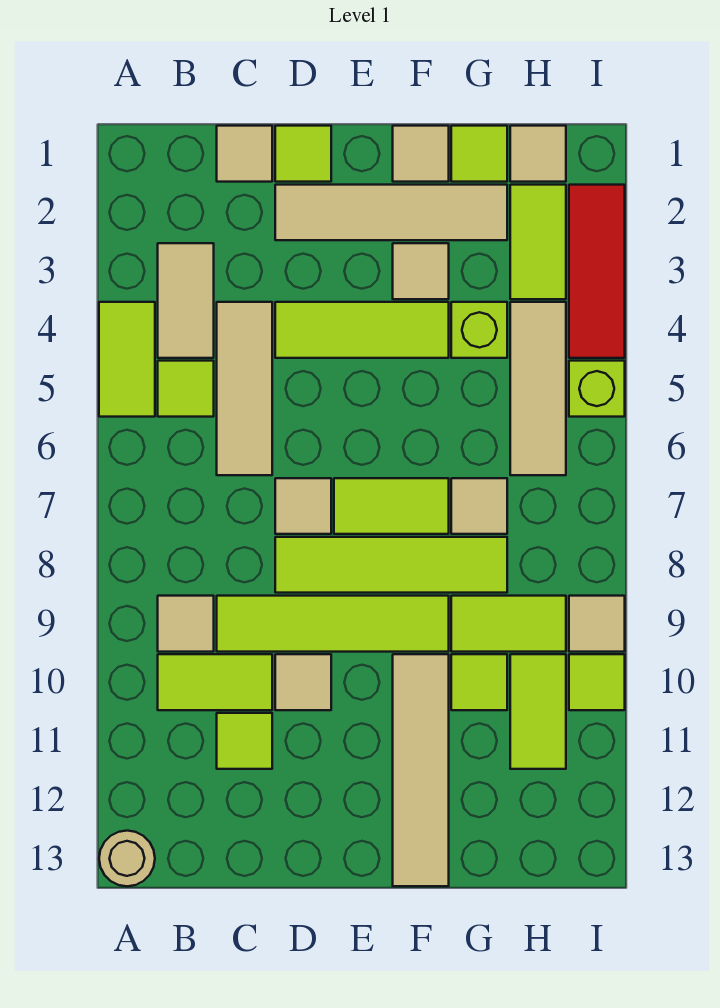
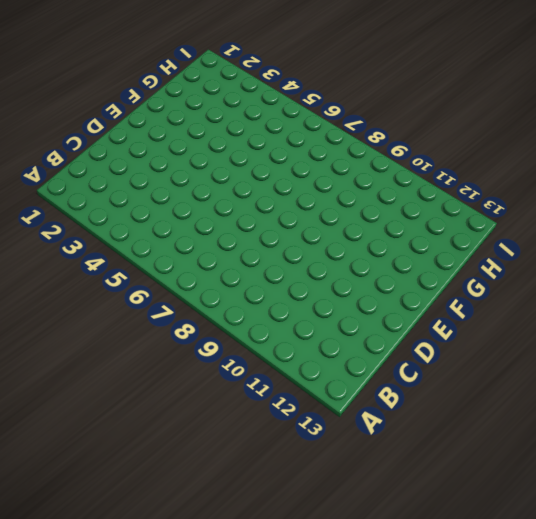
none -> lime 1x2 tile [99,302,155,417]
none -> tan 1x1 round brick [99,831,155,886]
none -> tan 1x2 tile [158,243,214,358]
none -> lime 1x1 tile [158,361,214,417]

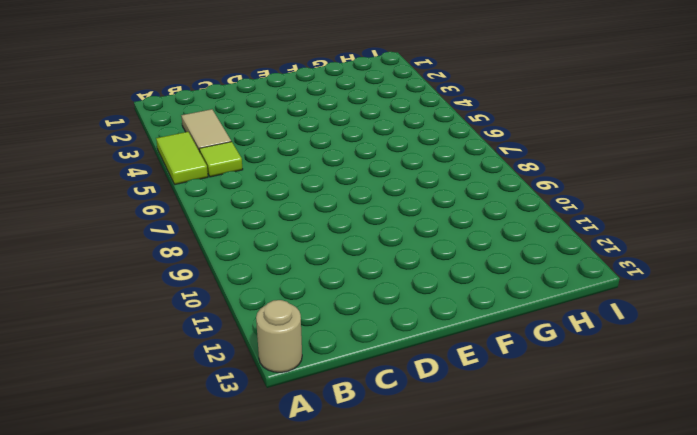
none -> tan 1x1 tile [158,596,214,652]
none -> lime 1x2 tile [158,654,272,710]
none -> tan 1x1 tile [217,126,272,182]
none -> tan 1x3 tile [217,302,272,475]

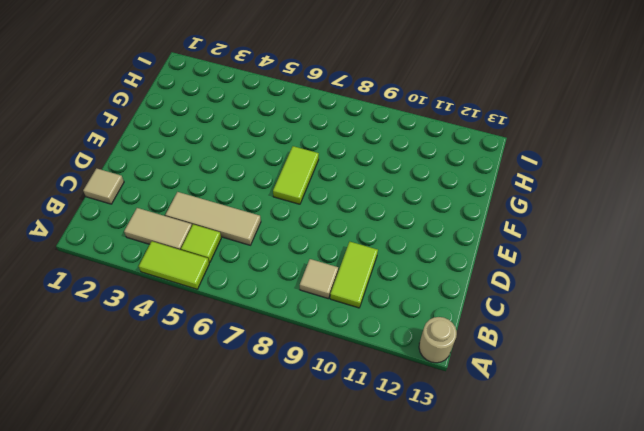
none -> lime 1x4 tile [217,596,449,652]
none -> lime 1x1 tile [217,713,272,769]
none -> lime 1x1 tile [275,126,331,182]
none -> tan 1x4 tile [275,185,507,240]

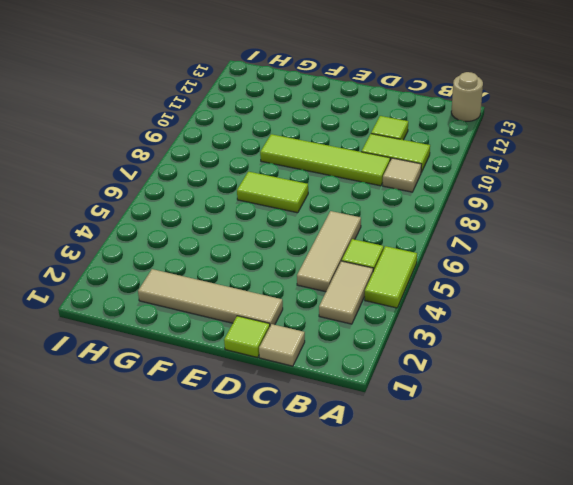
none -> lime 1x3 tile [275,302,449,358]
none -> tan 1x1 tile [275,478,331,534]
none -> lime 1x4 tile [275,537,507,593]
none -> tan 1x1 tile [275,654,331,710]

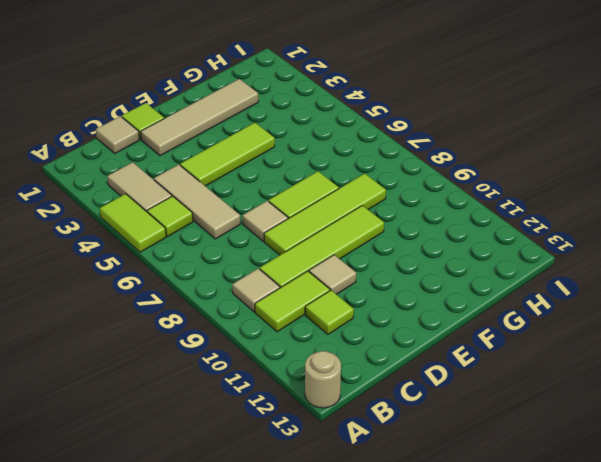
none -> tan 1x1 tile [393,126,449,182]
none -> tan 1x1 tile [393,243,449,299]
none -> tan 1x4 tile [393,654,449,886]
none -> lime 1x1 tile [451,126,507,182]

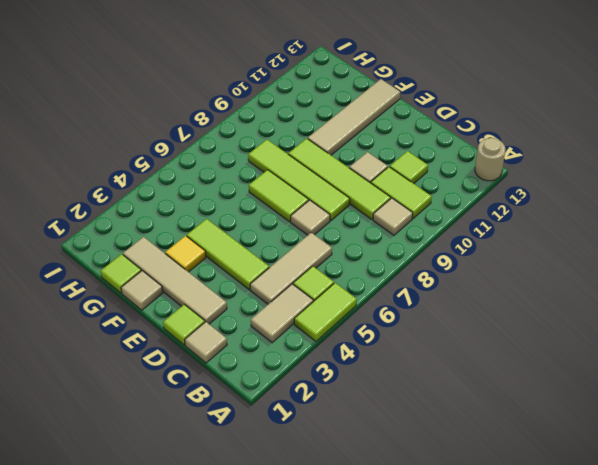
yellow 1x1 tile [165,236,206,272] -> tan 1x1 tile [393,243,449,299]
none -> lime 1x1 brick [451,302,507,358]
none -> tan 1x1 tile [451,478,507,534]
none -> lime 1x2 tile [451,596,566,652]
none -> lime 1x1 tile [451,654,507,710]

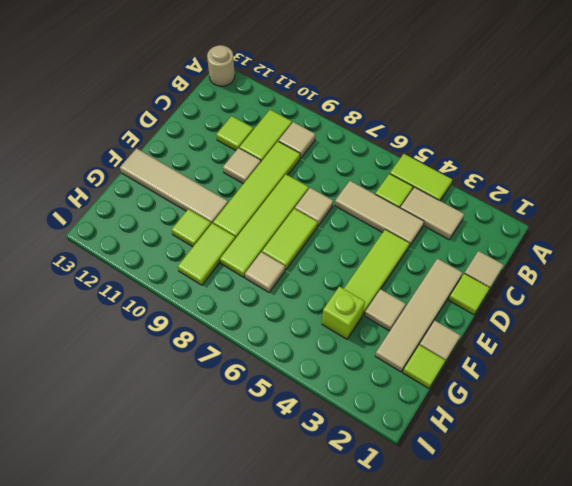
none -> tan 1x1 tile [510,126,566,182]
none -> lime 1x2 tile [510,185,566,299]
none -> tan 1x3 tile [510,302,566,475]
none -> lime 1x2 tile [510,654,566,769]

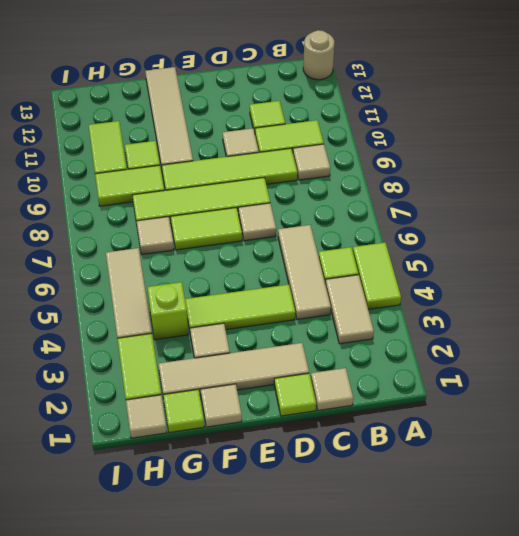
none -> red 1x3 tile [569,185,625,358]
none -> lime 1x1 brick [569,361,625,417]
none -> tan 1x1 tile [569,596,625,652]
none -> lime 1x1 tile [569,654,625,710]

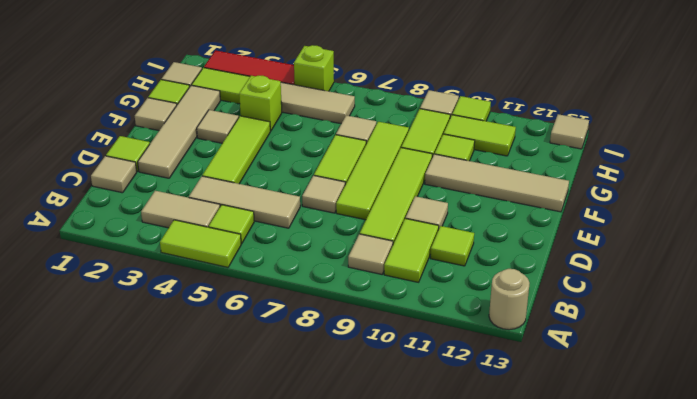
tan 1x1 tile [550,114,589,149] -> none

